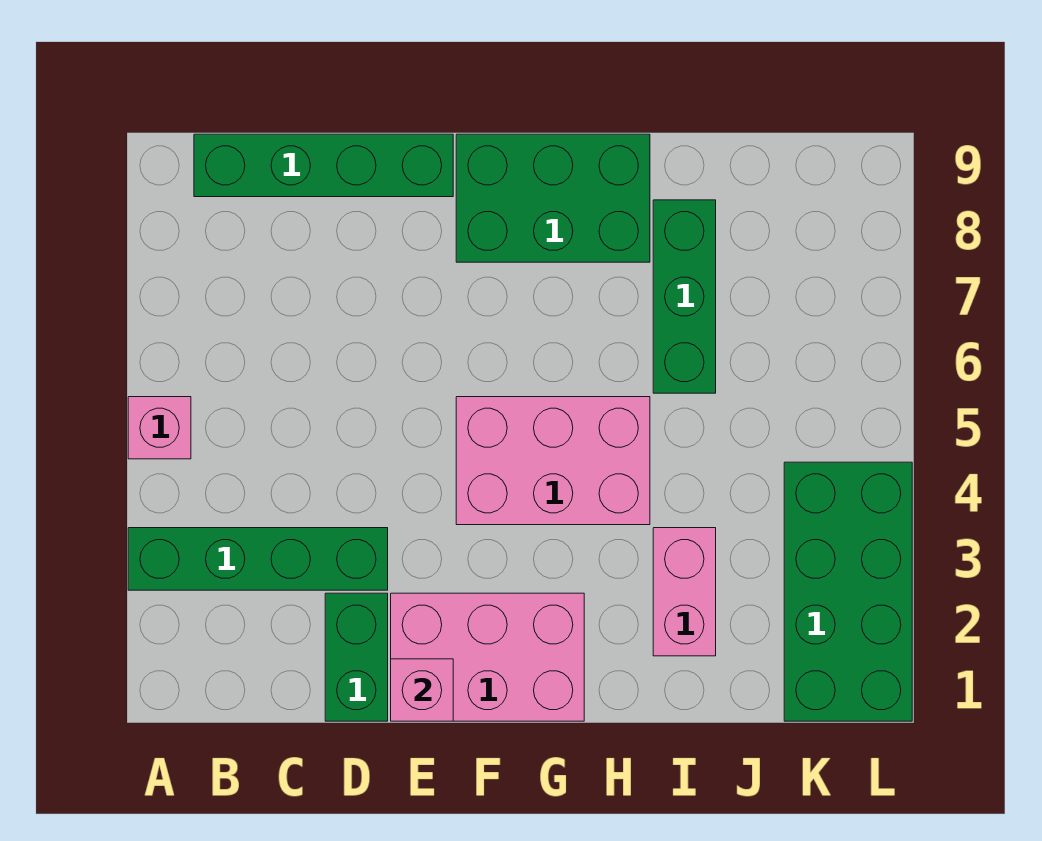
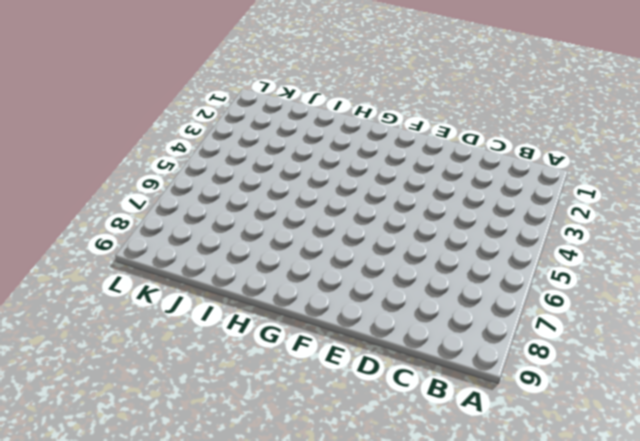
none -> green 1x4 brick [128,528,388,590]
none -> pink 1x1 brick [128,397,191,459]

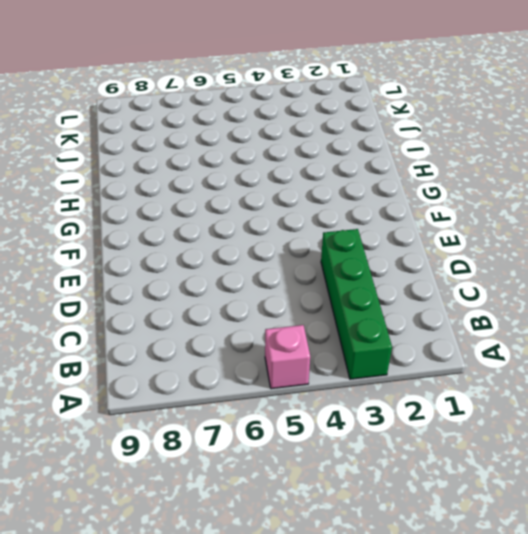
none -> green 1x4 brick [194,134,453,197]
none -> green 1x2 brick [325,593,388,721]

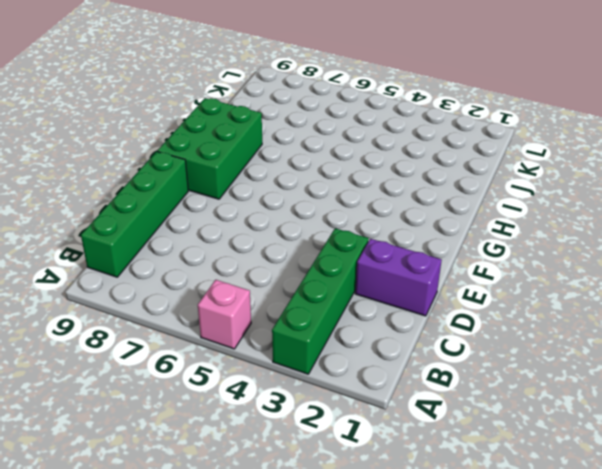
purple 1x2 brick [355,239,442,316] -> green 1x2 brick [325,593,388,721]
none -> pink 2x3 brick [391,593,584,721]
none -> pink 2x3 brick [456,397,650,525]

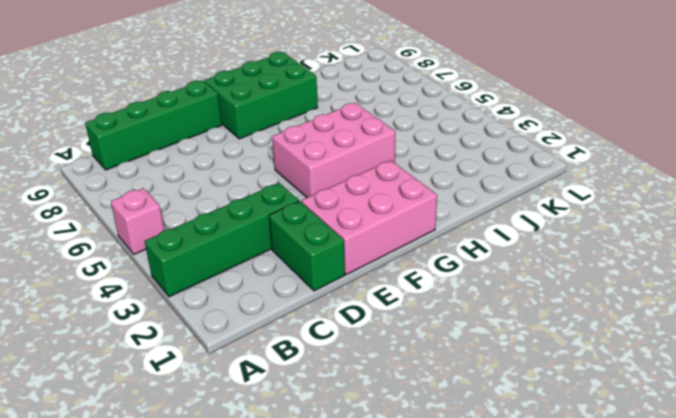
none -> pink 1x2 brick [653,528,716,656]
none -> green 1x3 brick [653,200,716,393]

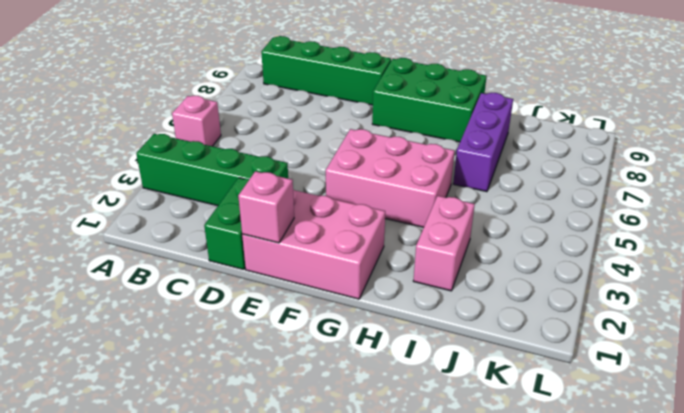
purple 1x3 brick [453,93,513,192] -> green 1x3 brick [653,200,716,393]
none -> green 2x4 brick [784,462,912,721]

